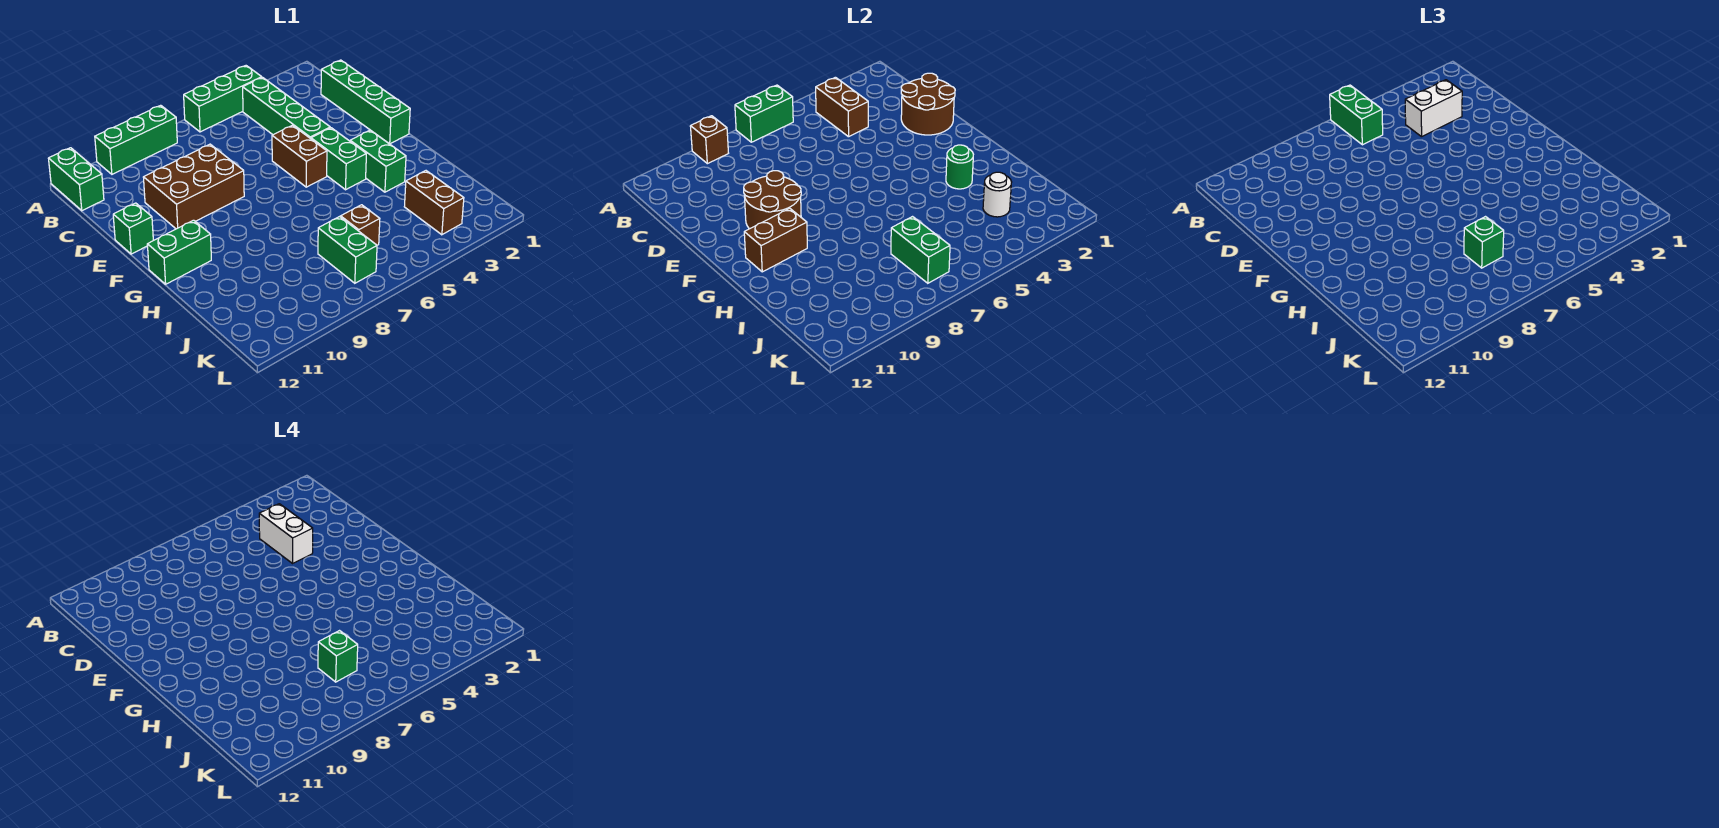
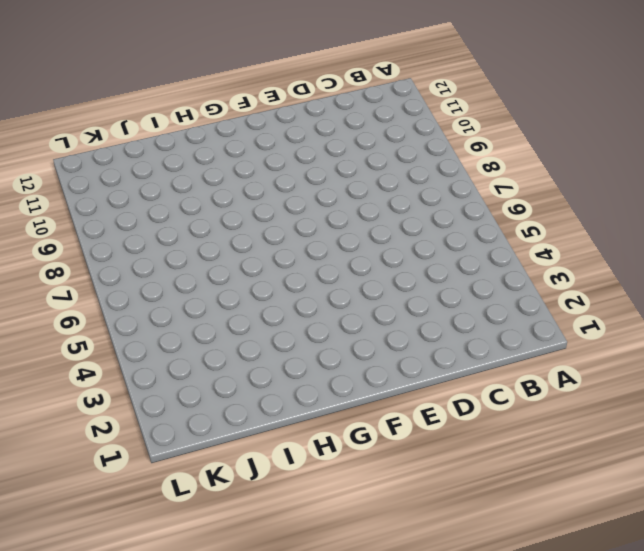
none -> green 1x3 brick [184,66,262,132]
none -> green 1x3 brick [95,105,177,174]
none -> green 1x2 brick [48,148,104,211]

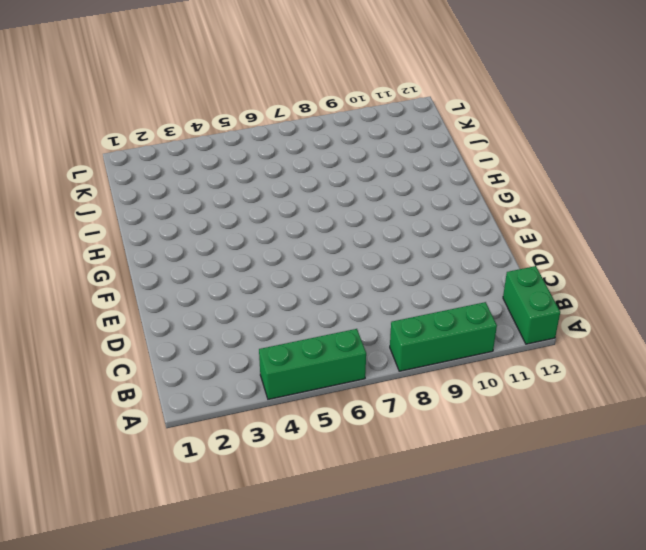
none -> green 1x4 brick [243,77,330,139]
none -> green 1x4 brick [321,60,410,144]
none -> brown 2x3 brick [143,144,244,229]

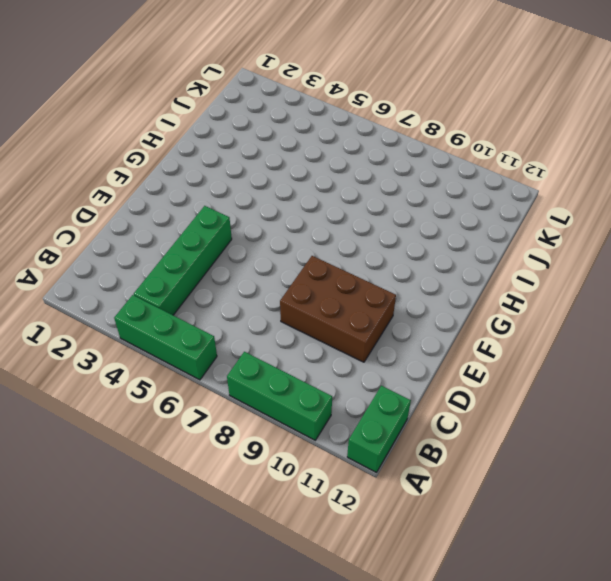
none -> green 1x4 brick [321,60,410,144]
none -> brown 1x2 brick [272,125,327,187]
none -> green 1x1 brick [113,203,153,254]

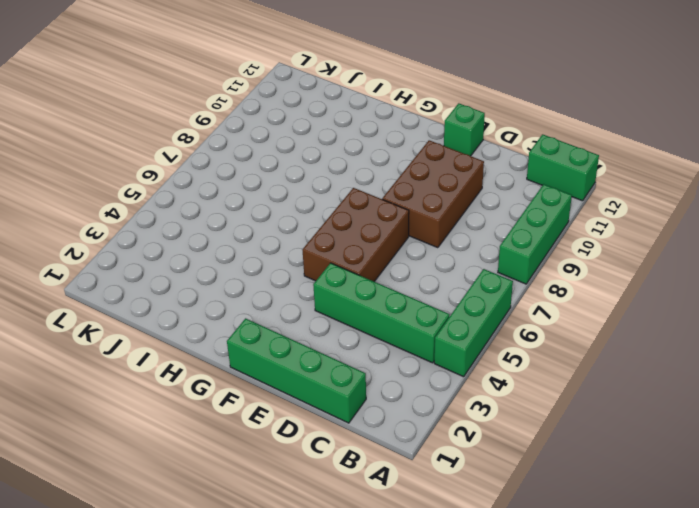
brown 2x3 brick [303,188,409,281] -> brown 1x2 brick [272,125,327,187]
none -> green 1x2 brick [311,128,366,190]
none -> green 1x2 brick [350,130,406,192]
none -> green 1x2 brick [147,220,211,284]

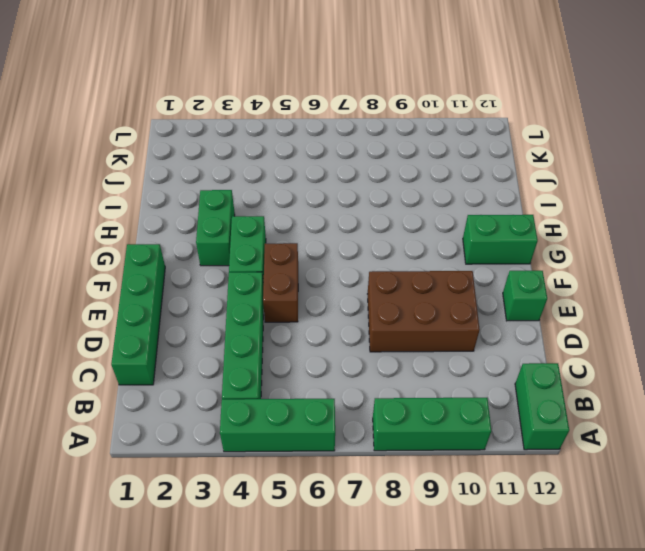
none -> brown 1x2 brick [404,171,464,235]
none -> brown 1x1 brick [341,205,380,245]
none -> green 1x2 brick [318,217,377,283]

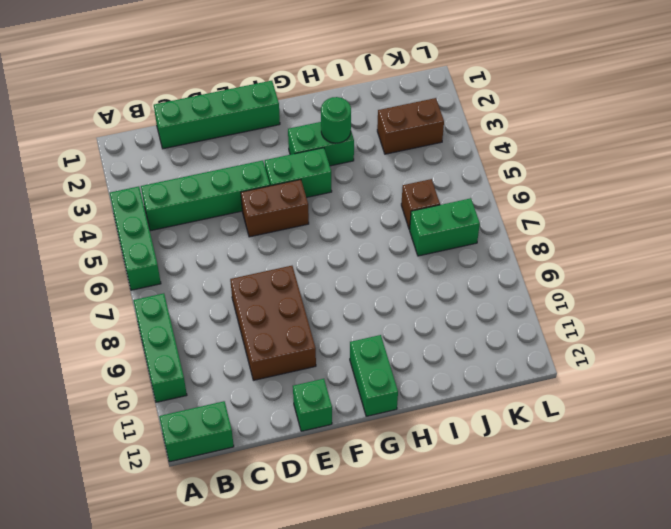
none -> green 1x2 brick [735,85,793,142]
none -> brown 1x1 brick [690,116,728,164]
none -> brown 1x2 brick [816,77,868,137]

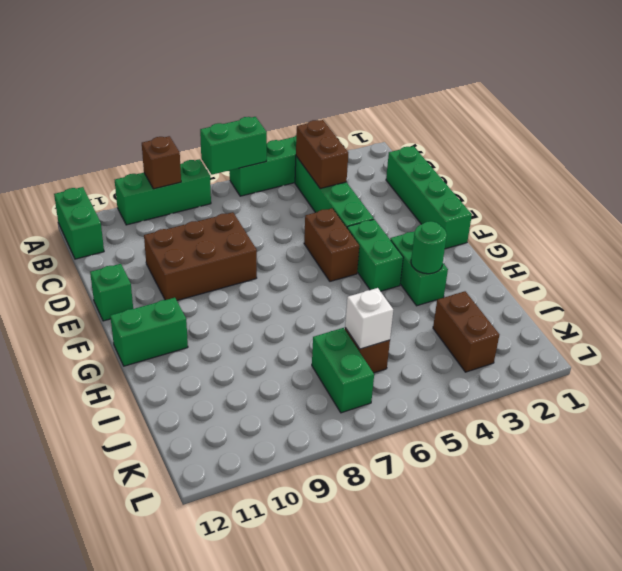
white 1x1 brick [345,288,393,349] -> none
none -> brown 2x2 round brick [901,73,955,135]
none -> brown 2x2 round brick [744,171,801,229]
none -> brown 1x2 brick [744,208,807,272]

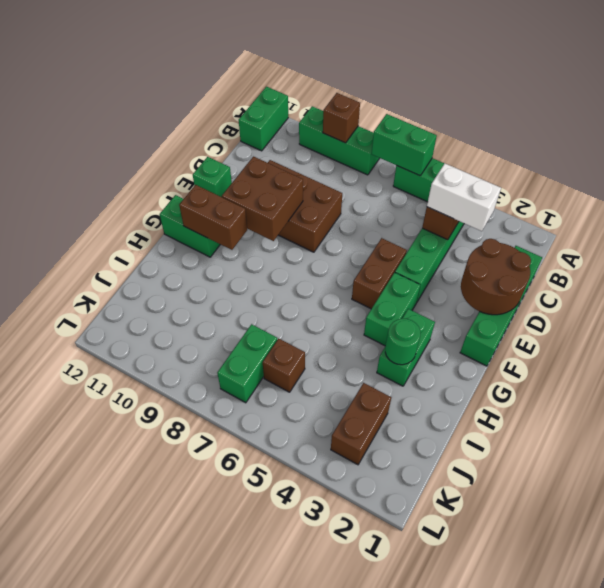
brown 2x2 brick [222,157,303,241] -> brown 2x2 round brick [744,171,801,229]
none -> white 1x1 round brick [983,172,1012,217]
none -> green 1x2 brick [891,217,950,283]
none -> green 1x2 brick [1330,85,1383,145]

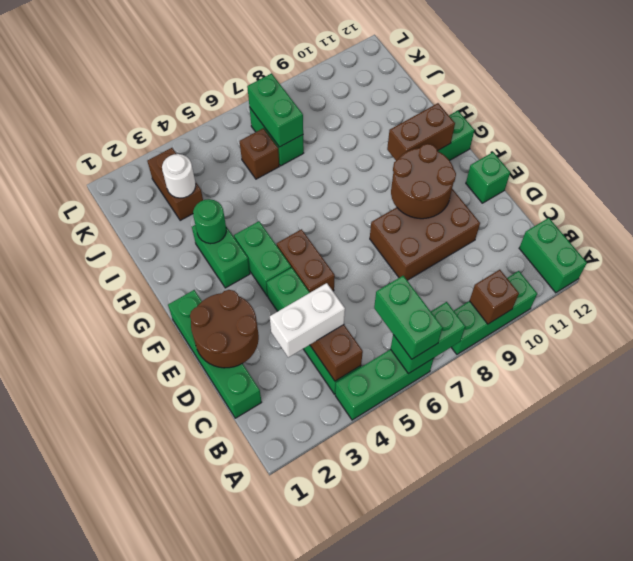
none -> green 1x1 brick [1464,217,1504,268]
none -> white 1x2 brick [259,504,313,563]
none -> green 1x1 brick [318,631,358,682]

